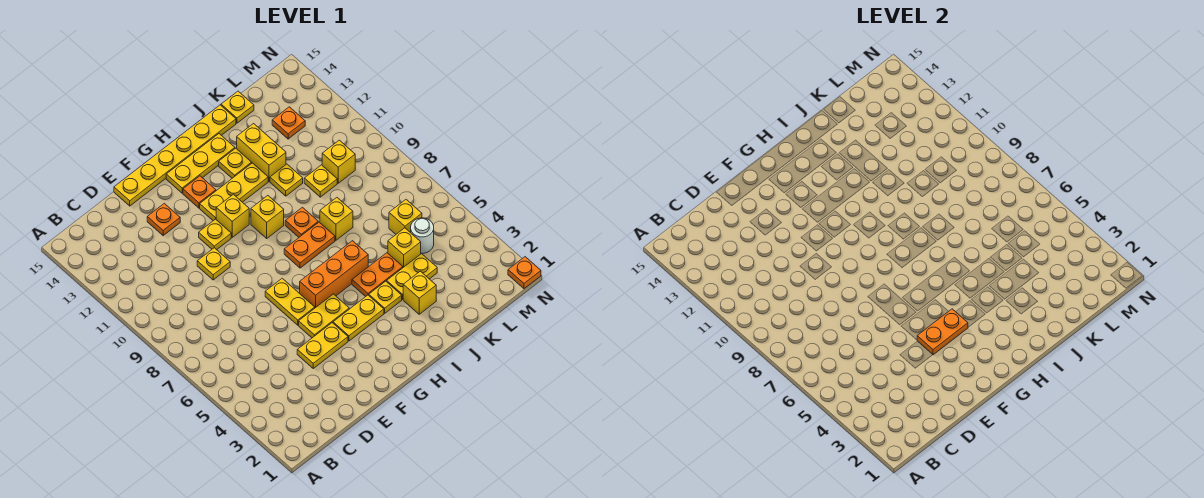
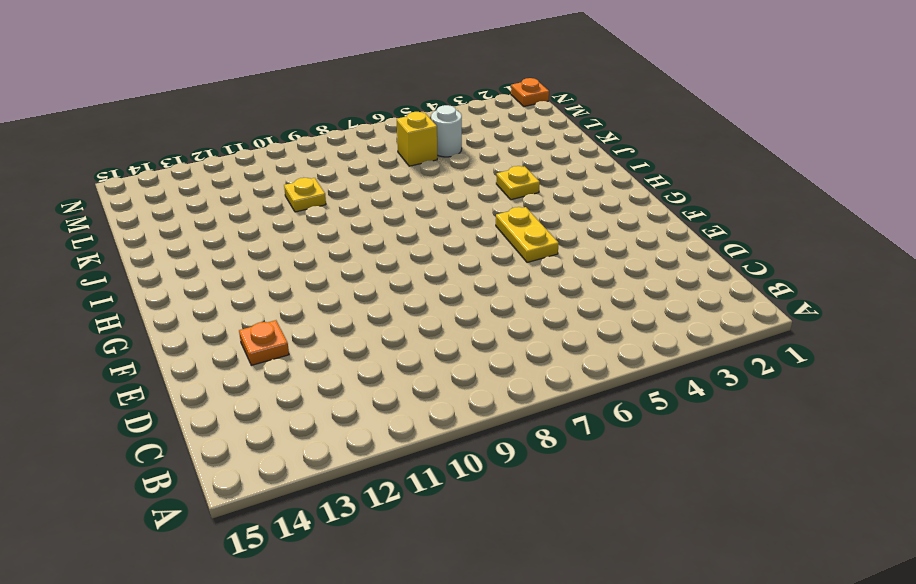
none -> yellow 1x2 plate [297,323,348,368]
none -> yellow 1x1 plate [197,248,230,280]
none -> yellow 1x6 plate [114,105,236,206]
none -> yellow 1x2 plate [265,278,315,325]

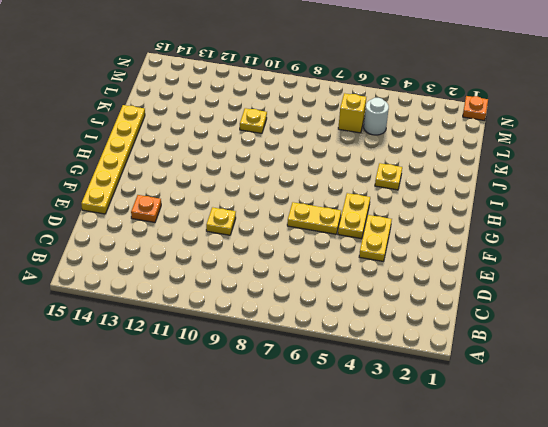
none -> yellow 1x1 plate [199,219,231,250]
none -> yellow 1x2 plate [333,295,384,341]
none -> orange 1x3 brick [300,241,368,308]
none -> yellow 1x1 brick [216,194,249,237]

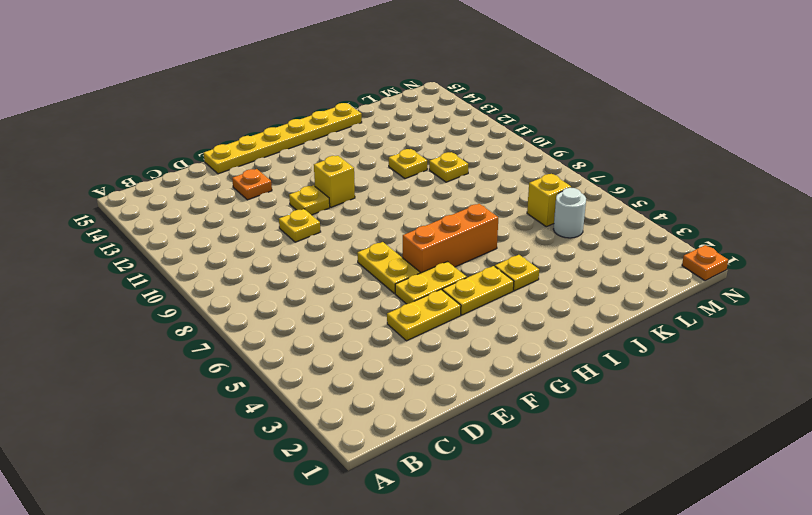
none -> yellow 1x3 plate [200,163,268,221]
none -> orange 1x1 plate [183,176,216,208]
none -> yellow 1x3 plate [166,134,235,193]
none -> orange 1x2 plate [284,222,335,268]

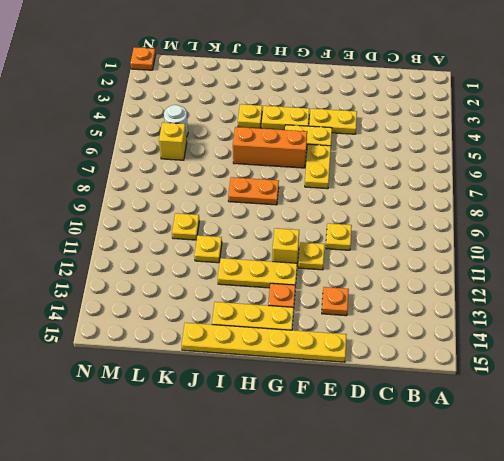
none -> yellow 1x1 brick [251,196,284,238]
none -> orange 1x2 plate [352,253,403,297]
none -> orange 1x1 plate [285,207,318,237]
none -> yellow 1x1 plate [219,148,252,178]

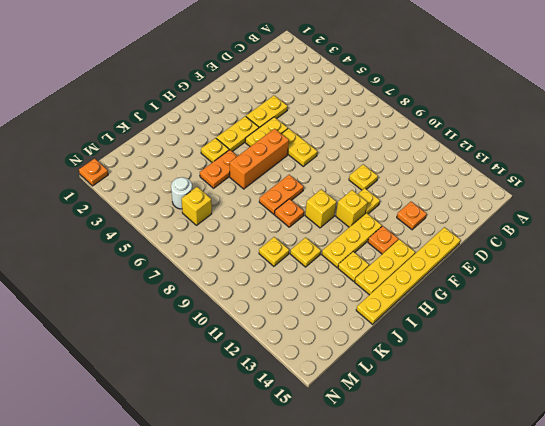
none -> yellow 1x1 brick [403,271,436,314]
none -> yellow 1x2 plate [387,254,437,299]
none -> yellow 1x1 brick [320,198,353,240]
none -> yellow 1x2 brick [237,124,286,181]

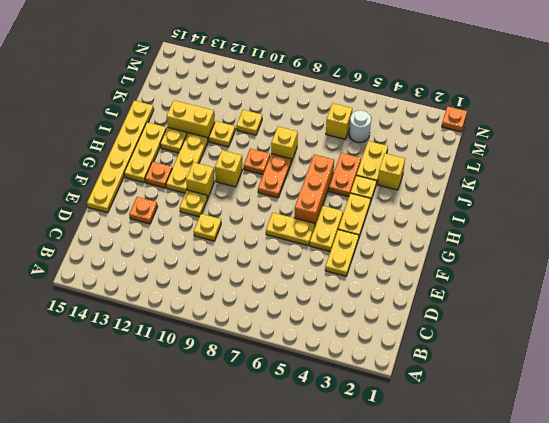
none -> yellow 1x1 brick [388,228,421,267]
none -> yellow 1x1 plate [221,91,254,123]
none -> yellow 1x1 brick [322,140,355,183]
none -> orange 1x1 plate [272,107,305,139]

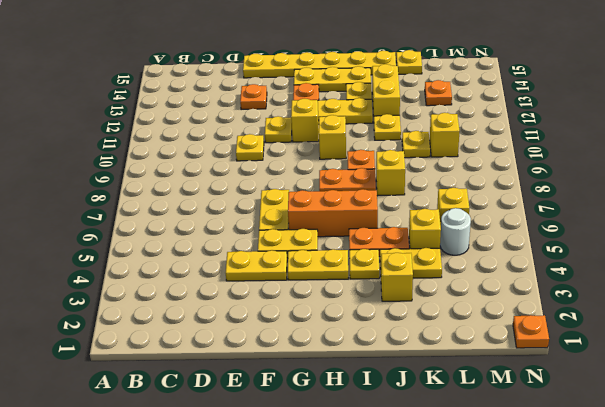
none -> orange 1x2 plate [917,309,968,355]

